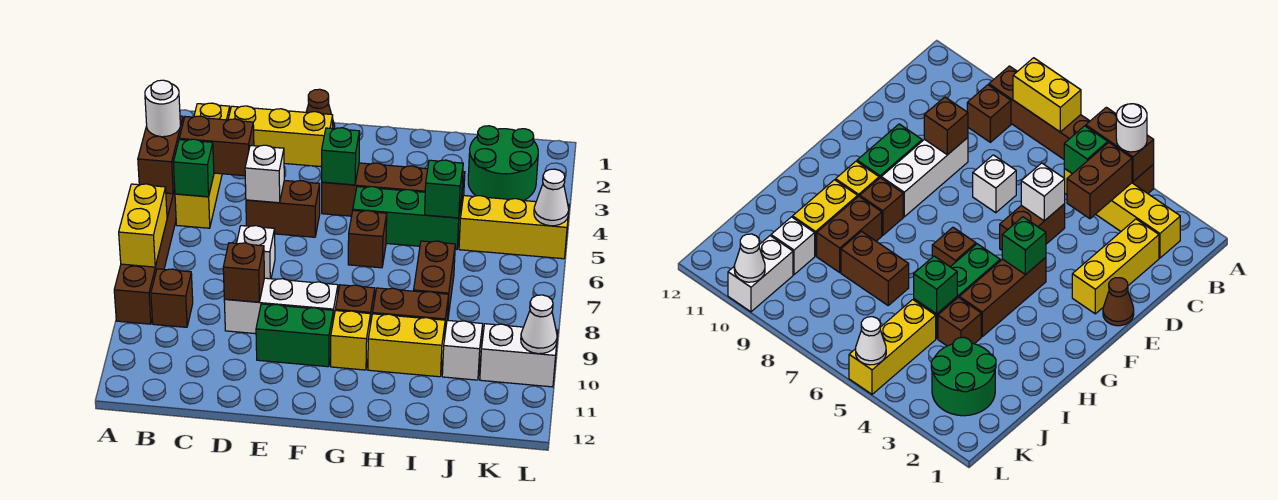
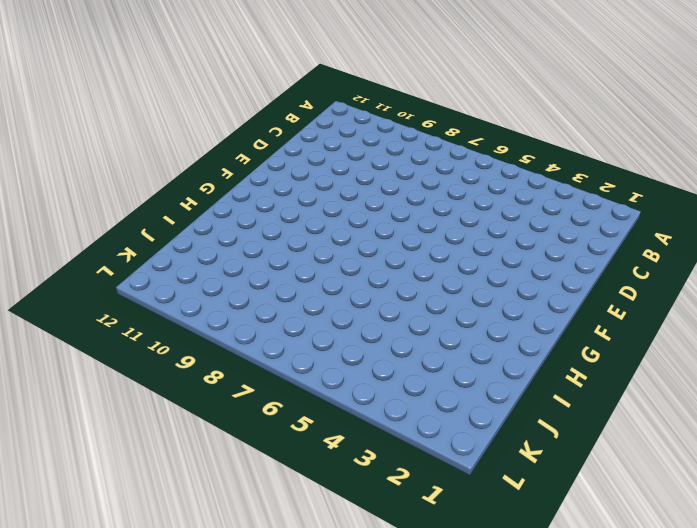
none -> brown 1x6 brick [114,190,176,324]
none -> yellow 1x4 brick [175,103,230,228]
none -> brown 1x1 brick [151,269,193,327]
none -> yellow 1x3 brick [228,106,333,167]

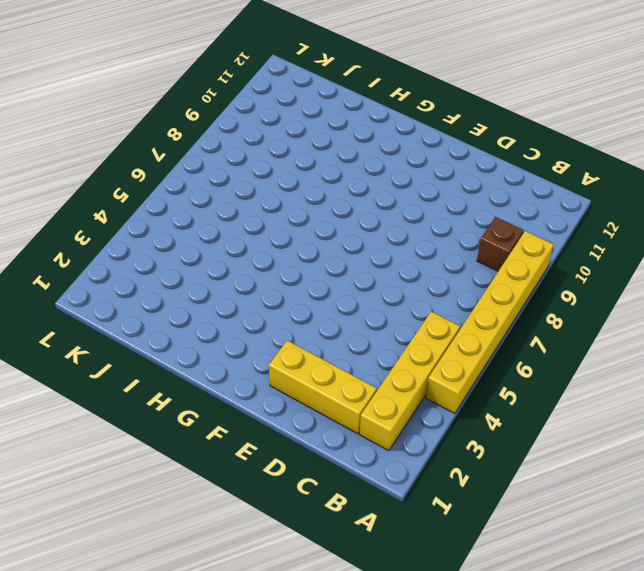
yellow 1x6 brick [426,231,554,414] -> brown 1x6 brick [114,190,176,324]
none -> brown 1x2 brick [246,180,320,237]
none -> white 1x1 brick [237,226,275,279]
none -> white 1x3 brick [224,278,338,334]
none -> brown 1x1 cone [306,89,335,129]

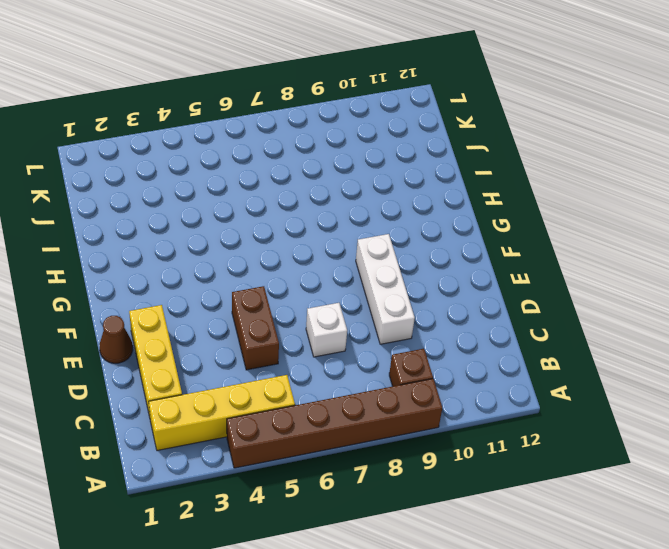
none -> green 1x2 brick [256,304,333,367]
none -> brown 1x3 brick [322,163,428,216]
none -> green 1x3 brick [353,187,462,249]
none -> brown 1x1 brick [348,211,387,268]

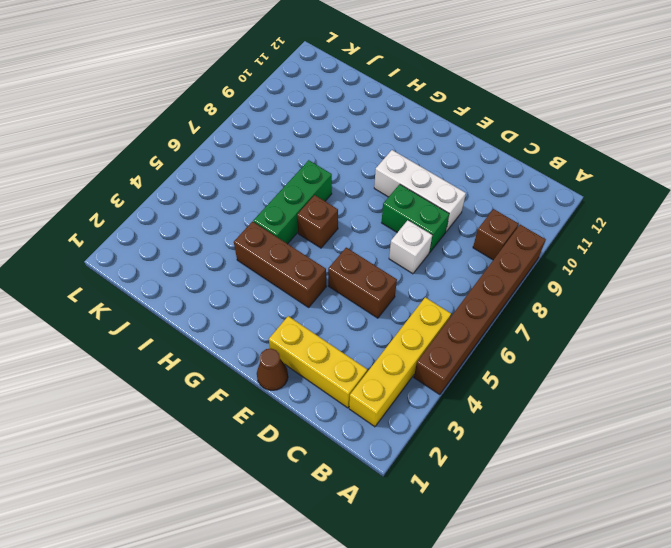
green 1x2 brick [382,184,449,252] -> green 1x2 brick moved to [256,304,333,367]
green 1x3 brick [253,160,332,244] -> green 1x3 brick turned to [353,187,462,249]
none -> brown 1x1 brick [335,285,375,325]
none -> yellow 1x1 brick [331,311,371,370]
none -> brown 1x2 brick [373,288,449,339]
none -> yellow 1x2 brick [368,314,445,377]

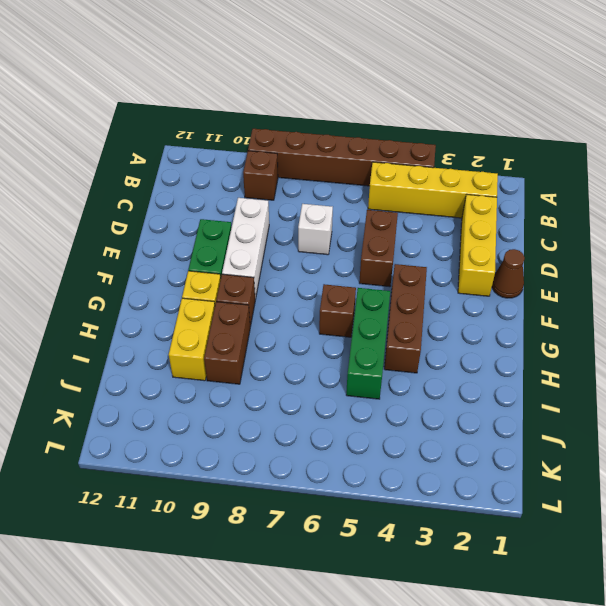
none -> brown 1x1 brick [938,297,981,346]
none -> brown 1x2 brick [414,241,455,316]
none -> green 2x2 round brick [468,126,538,201]
none -> yellow 1x3 brick [459,196,569,259]

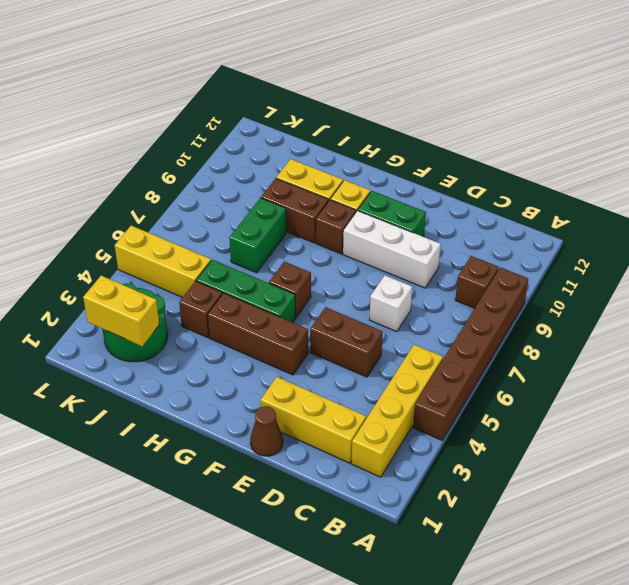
green 1x2 brick [229,198,287,273] -> brown 1x2 brick [414,241,455,316]
yellow 1x2 brick [83,276,159,346] -> yellow 1x2 brick turned to [119,184,167,267]
none -> white 1x1 brick [442,320,483,380]
none -> white 1x2 brick [480,324,558,387]
none -> brown 1x2 brick [138,116,183,194]
none -> brown 1x2 brick [179,116,254,176]

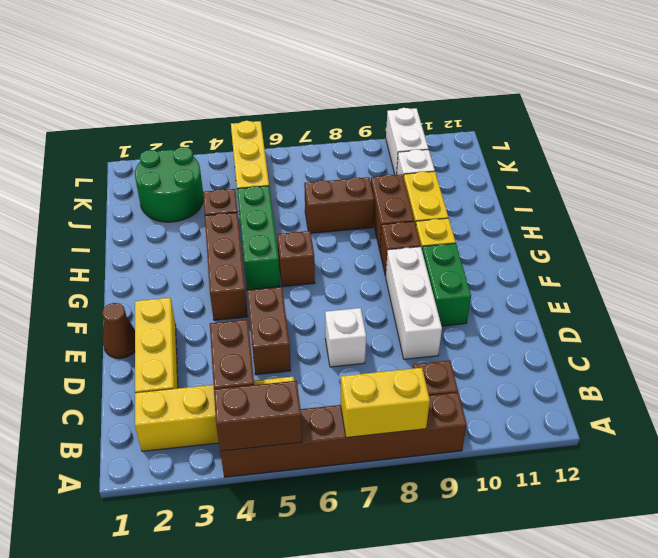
none -> green 1x1 brick [173,139,214,197]
none -> white 1x1 brick [245,145,284,203]
none -> brown 1x1 brick [223,243,264,302]
none -> green 1x1 brick [322,128,360,185]

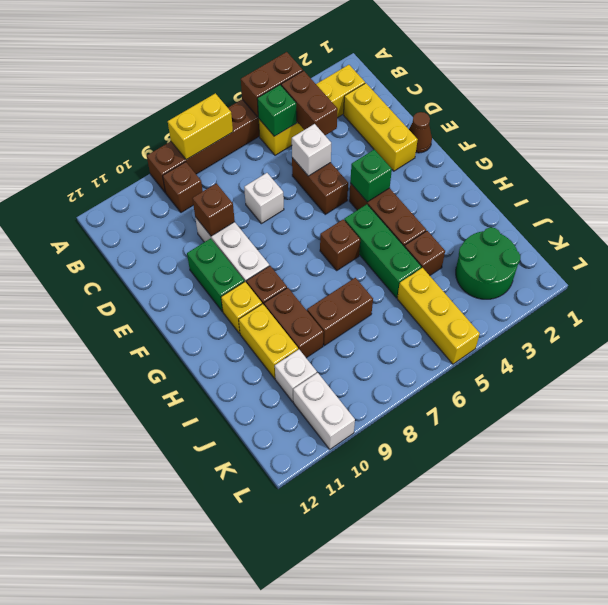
none -> green 1x1 brick [425,160,463,218]
none -> white 1x1 cone [534,169,569,226]
none -> white 1x1 cone [521,295,557,354]
none -> white 1x1 round brick [145,80,180,137]

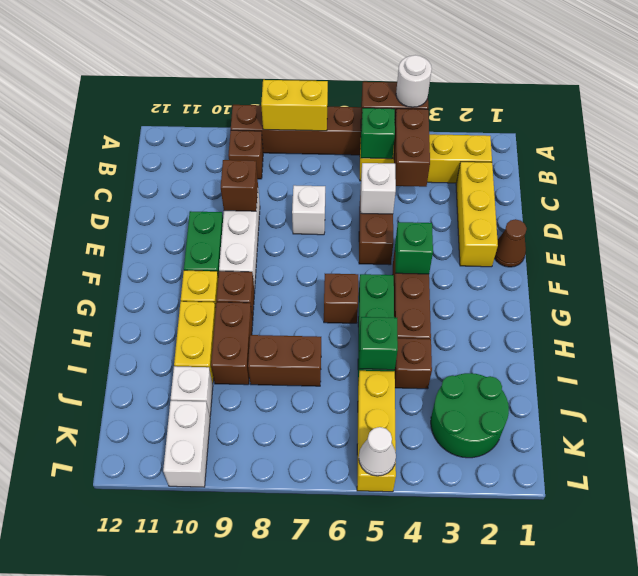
none -> white 1x1 cone [521,295,557,354]

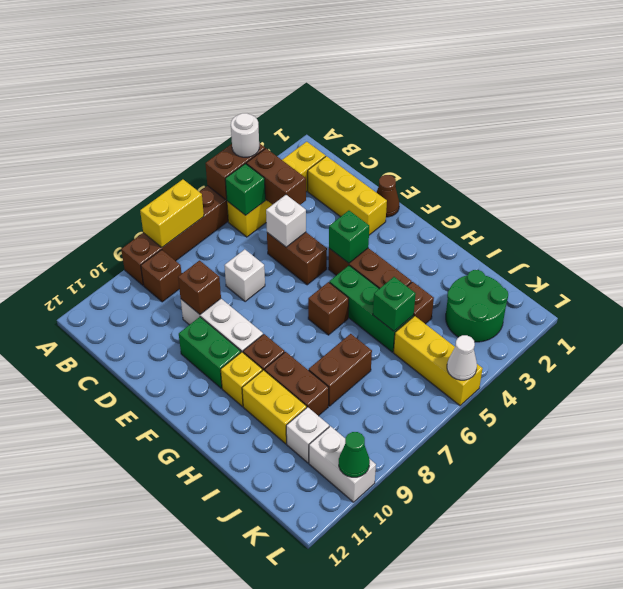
green 1x1 cone [339,432,370,477] -> white 1x1 cone [521,295,557,354]

